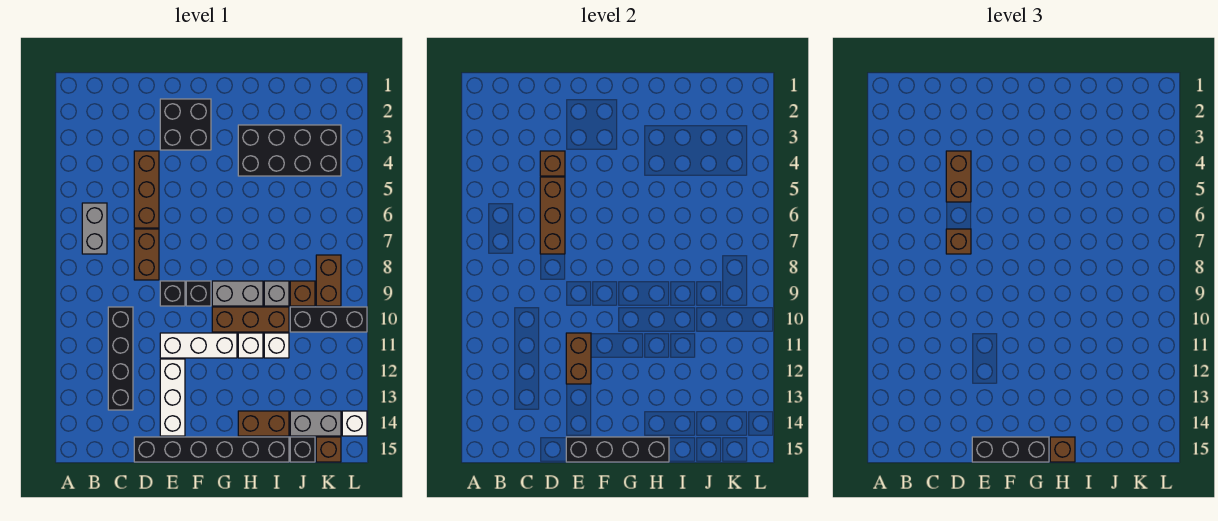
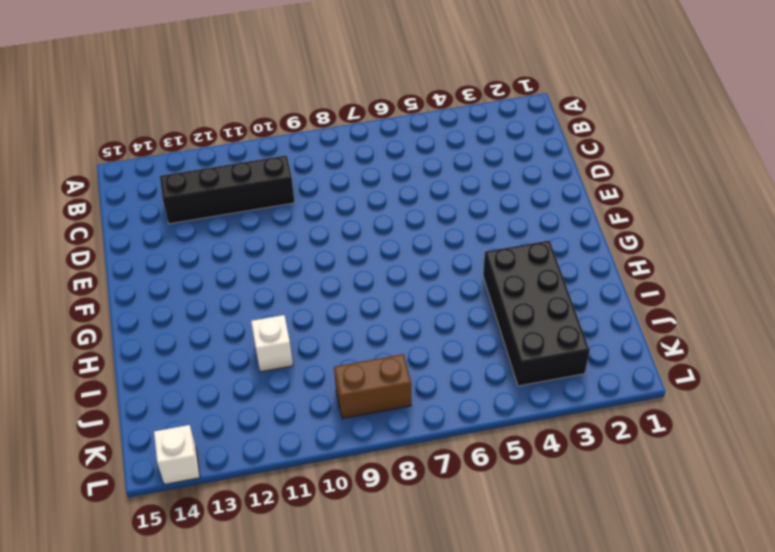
none -> grey 1x2 brick [82,203,107,254]
none -> brown 1x3 brick [134,151,159,228]
none -> brown 1x2 brick [134,229,159,280]
none -> black 1x6 brick [134,437,289,462]

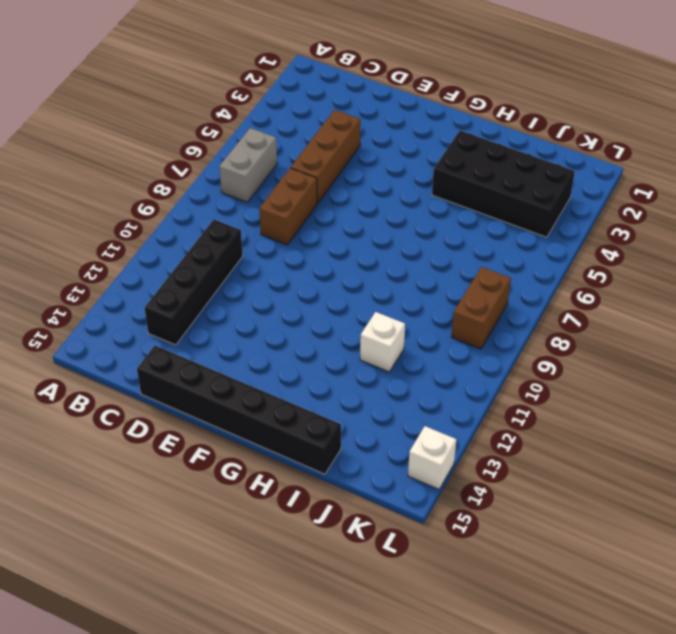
none -> black 2x2 brick [160,99,211,150]
none -> black 1x1 brick [160,281,185,306]
none -> white 1x3 brick [160,333,237,358]
none -> white 1x3 brick [160,359,185,436]

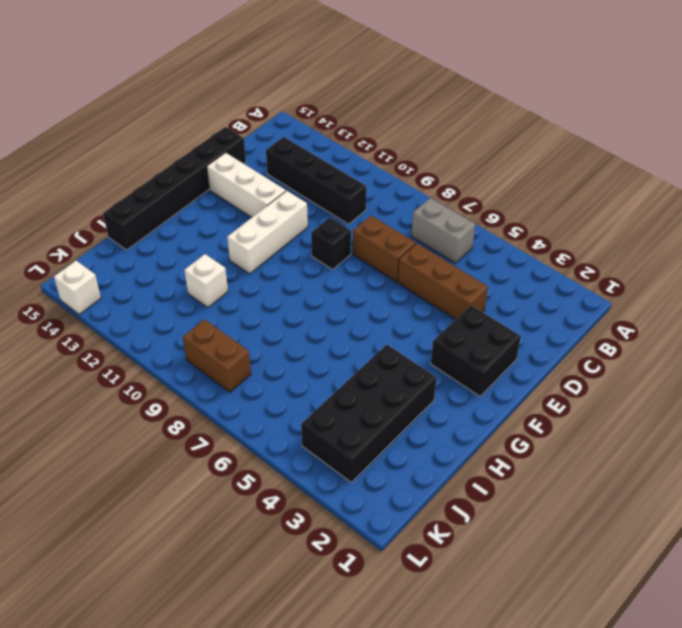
none -> black 1x1 brick [186,281,211,306]
none -> grey 1x2 brick [212,281,263,306]
none -> brown 1x3 brick [212,307,289,332]
none -> white 1x1 brick [238,333,263,358]

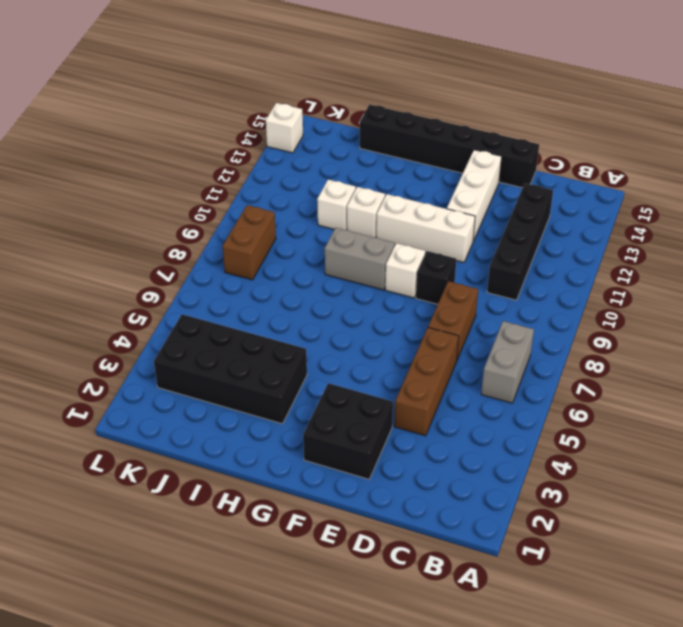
white 1x1 brick [385,243,425,298] -> black 1x1 brick [186,281,211,306]
none -> brown 1x3 brick [212,307,289,332]
none -> brown 1x2 brick [238,411,289,436]
none -> grey 1x1 brick [264,281,289,306]
none -> brown 1x1 brick [290,281,315,306]

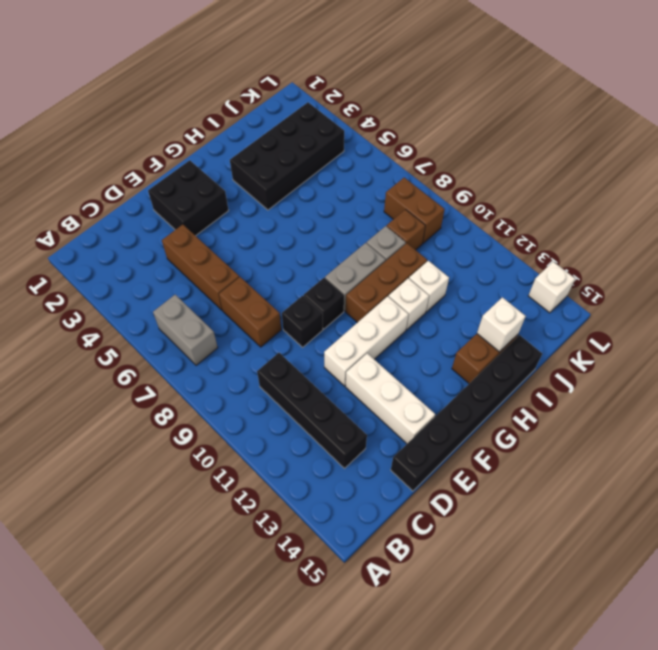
white 1x1 brick [477,297,526,352] -> none
none -> black 1x3 brick [290,307,367,332]
none -> grey 1x2 brick [290,411,341,436]
none -> black 1x1 brick [290,437,315,462]
none -> brown 1x1 brick [316,437,341,462]

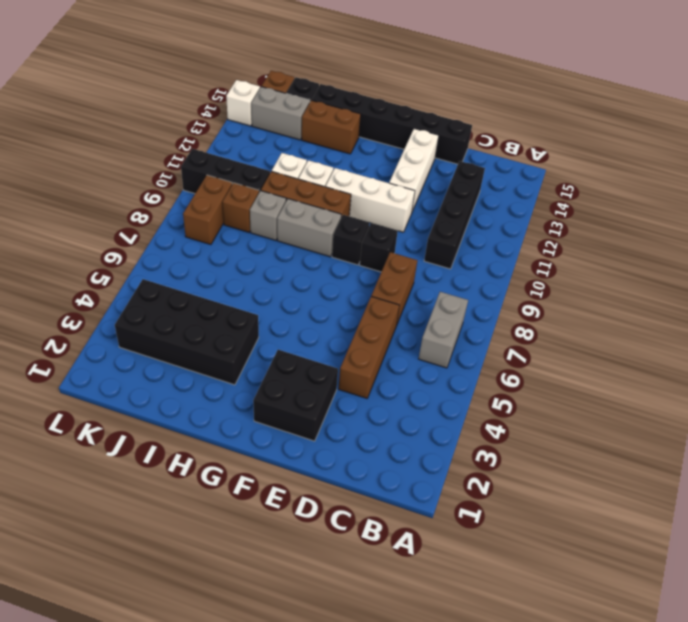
none -> brown 1x1 brick [540,151,565,176]
none -> brown 1x3 brick [540,177,565,254]
none -> brown 1x2 brick [566,333,591,384]
none -> black 1x4 brick [566,437,669,462]

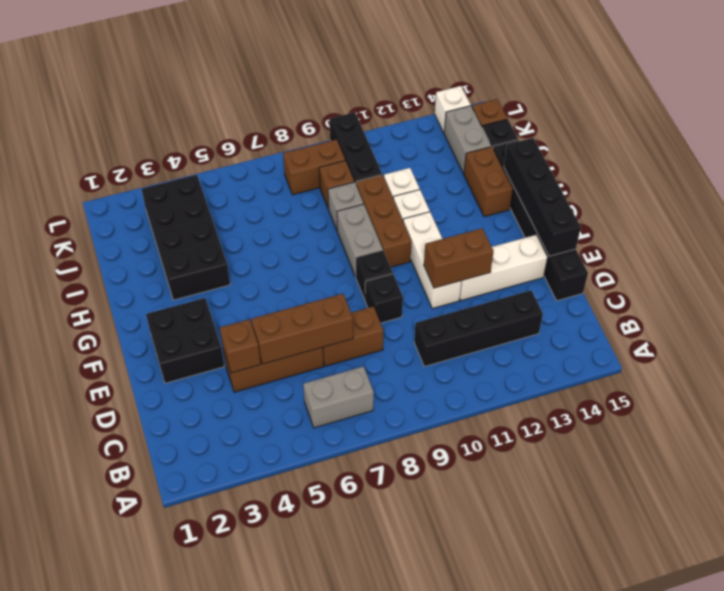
none -> brown 1x2 brick [946,151,971,202]
none -> brown 1x1 brick [946,229,971,254]
none -> black 1x3 brick [972,437,1049,462]
none -> brown 1x1 brick [1050,437,1075,462]

